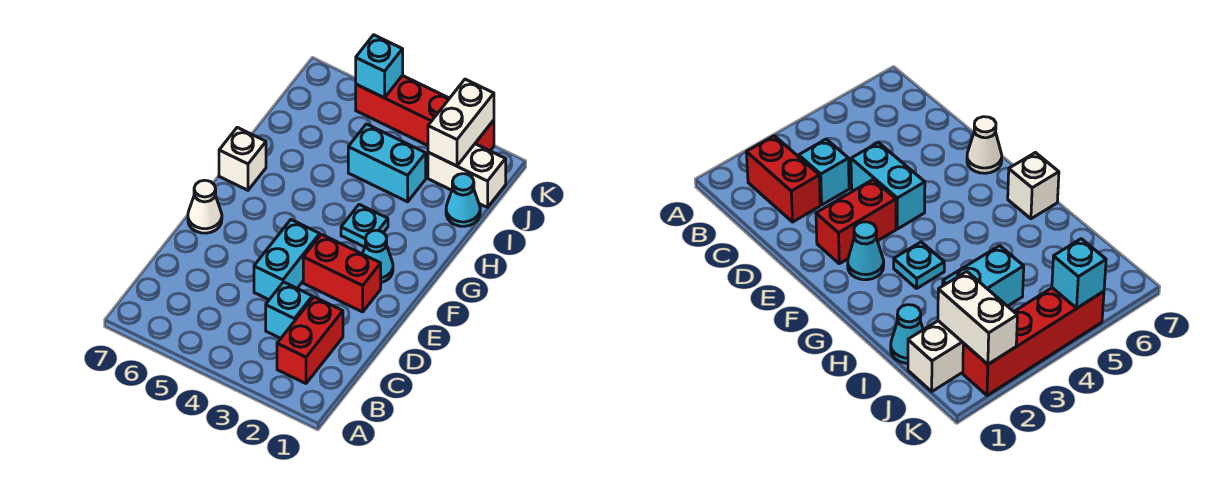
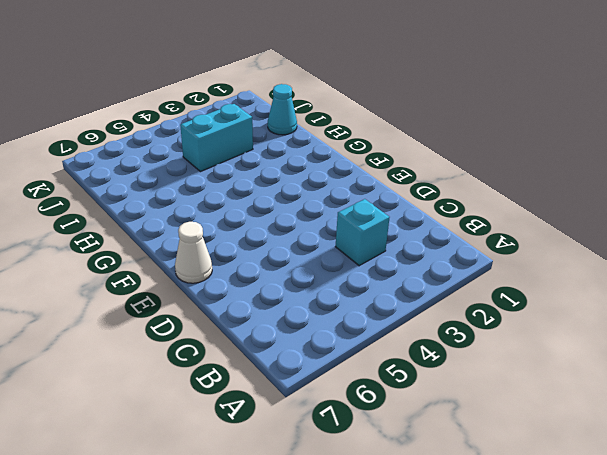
none -> red 1x2 brick [277,297,343,383]
none -> cyan 1x2 brick [254,220,320,300]
none -> red 1x2 brick [303,234,381,312]

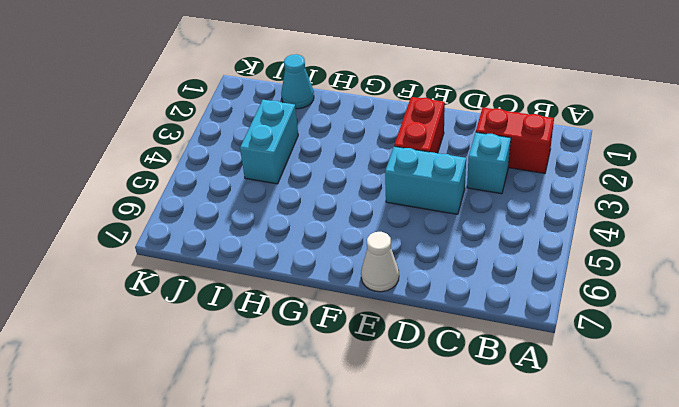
none -> cyan 1x1 cone [363,230,393,282]
none -> cyan 1x1 plate [341,205,388,247]
none -> white 1x1 brick [219,127,266,190]

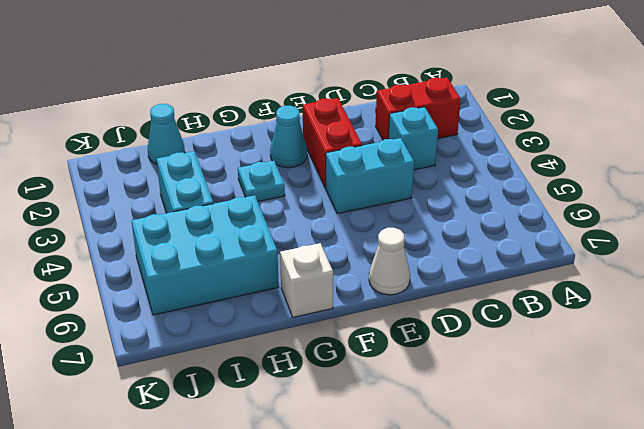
cyan 2x3 brick [132,195,279,315] -> none
none -> white 1x2 brick [428,144,506,207]
none -> red 1x4 brick [356,75,494,151]
none -> white 1x2 brick [428,79,494,166]

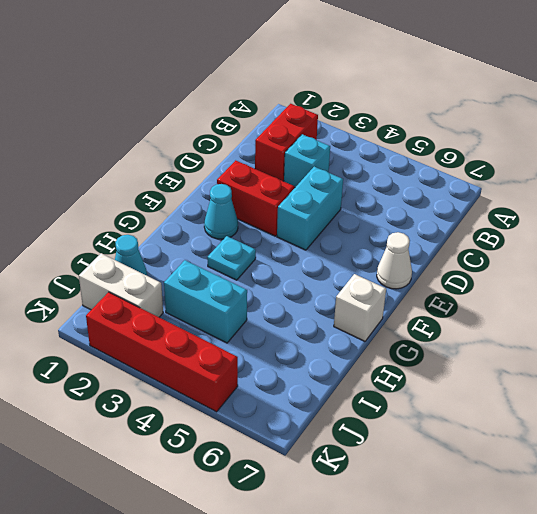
none -> white 1x2 brick [428,79,494,166]
none -> cyan 1x1 brick [356,35,403,98]

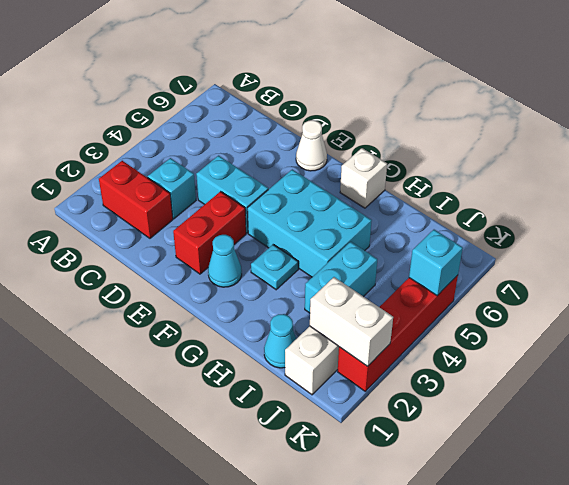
cyan 2x3 brick [248,169,372,277] -> none

